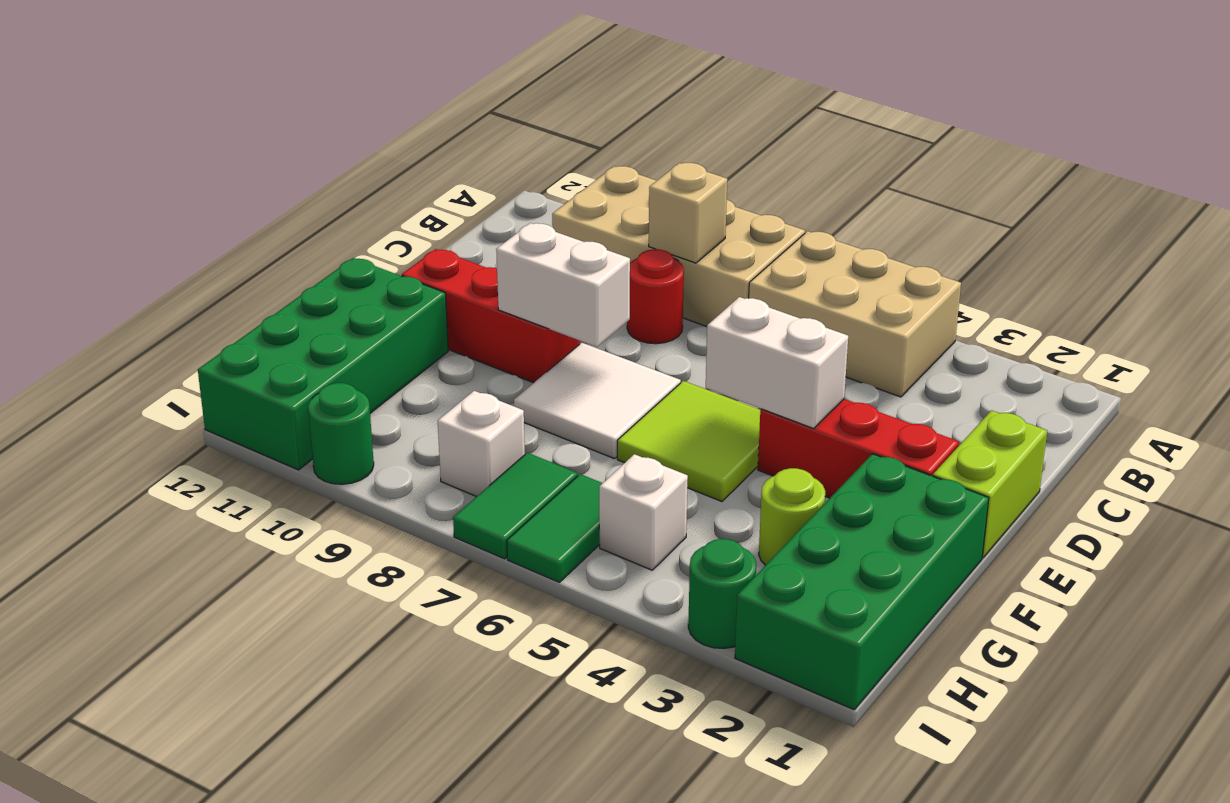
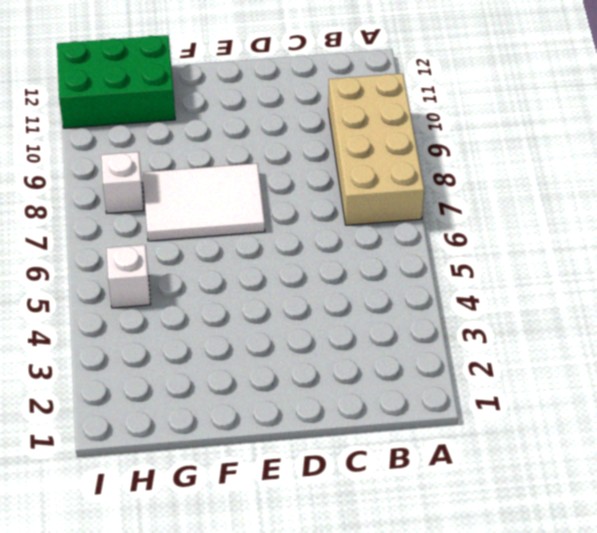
white 2x3 tile [143,163,265,241] -> white 2x2 tile [514,343,681,459]
green 2x3 brick [57,35,175,128] -> green 2x4 brick [198,258,448,470]
none -> tan 2x3 brick [749,231,961,397]
none -> red 1x1 round brick [627,249,684,344]
none -> lime 1x2 brick [933,410,1047,558]

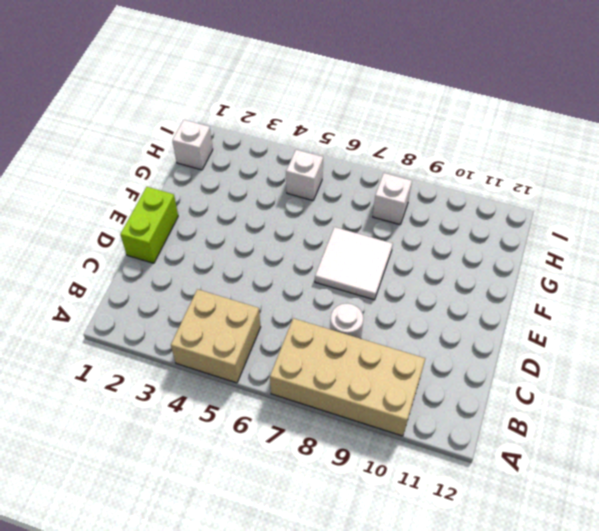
tan 2x2 brick [171,289,261,383] -> tan 2x3 brick [749,231,961,397]
white 1x1 round brick [330,304,363,339] -> red 1x1 round brick [627,249,684,344]
white 1x1 brick [172,120,213,170] -> green 2x4 brick [735,454,989,710]
none -> red 1x3 brick [758,399,959,498]
none -> lime 2x2 tile [617,381,760,501]
none -> red 1x3 brick [402,249,579,383]

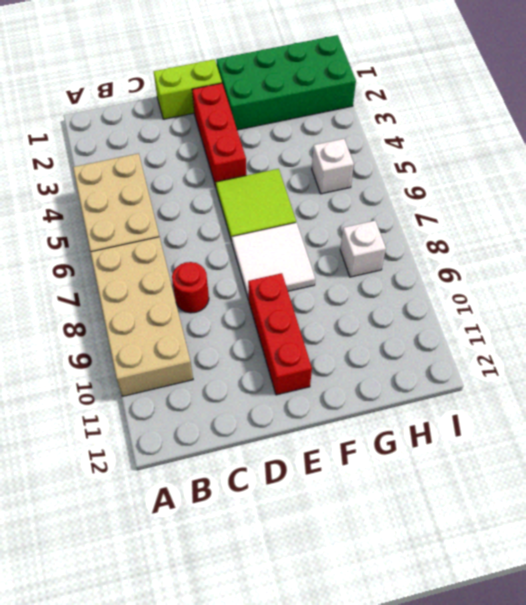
none -> green 2x4 brick [198,258,448,470]
none -> lime 1x1 round brick [759,468,825,565]
none -> green 1x2 tile [507,474,602,582]

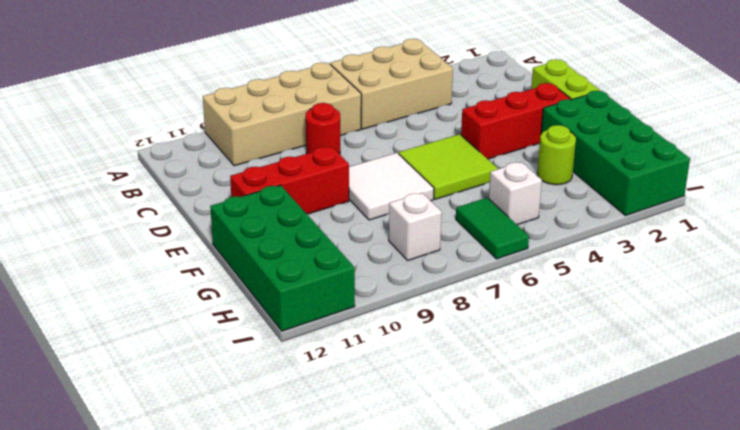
none -> green 1x2 tile [453,453,577,559]
none -> green 1x1 round brick [688,539,756,648]
none -> green 1x1 round brick [308,383,374,484]

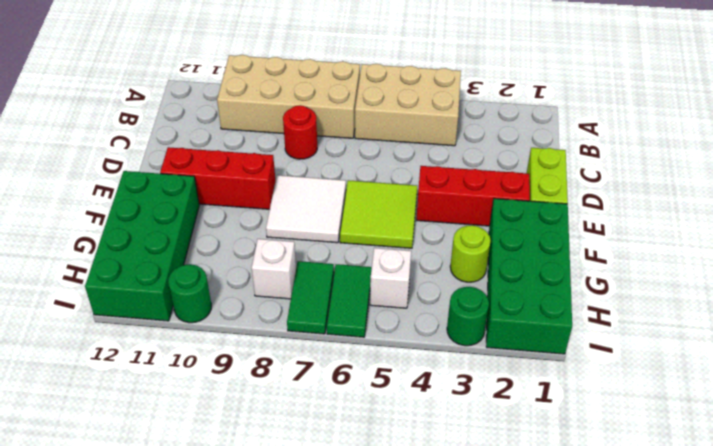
none -> tan 1x1 brick [649,163,727,263]
none -> white 1x2 brick [706,297,848,429]
none -> white 1x2 brick [496,223,630,347]

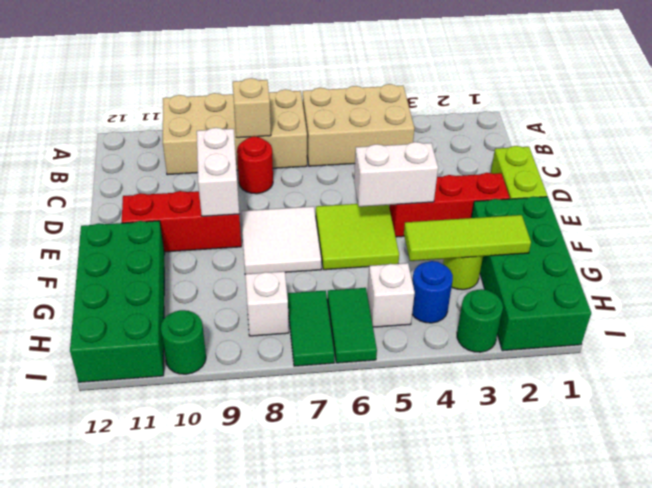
white 1x2 brick [197,128,239,216] -> white 1x2 brick turned to [496,223,630,347]
lime 1x3 tile [404,215,531,261] -> none
blue 1x1 round brick [412,261,453,323] -> none

